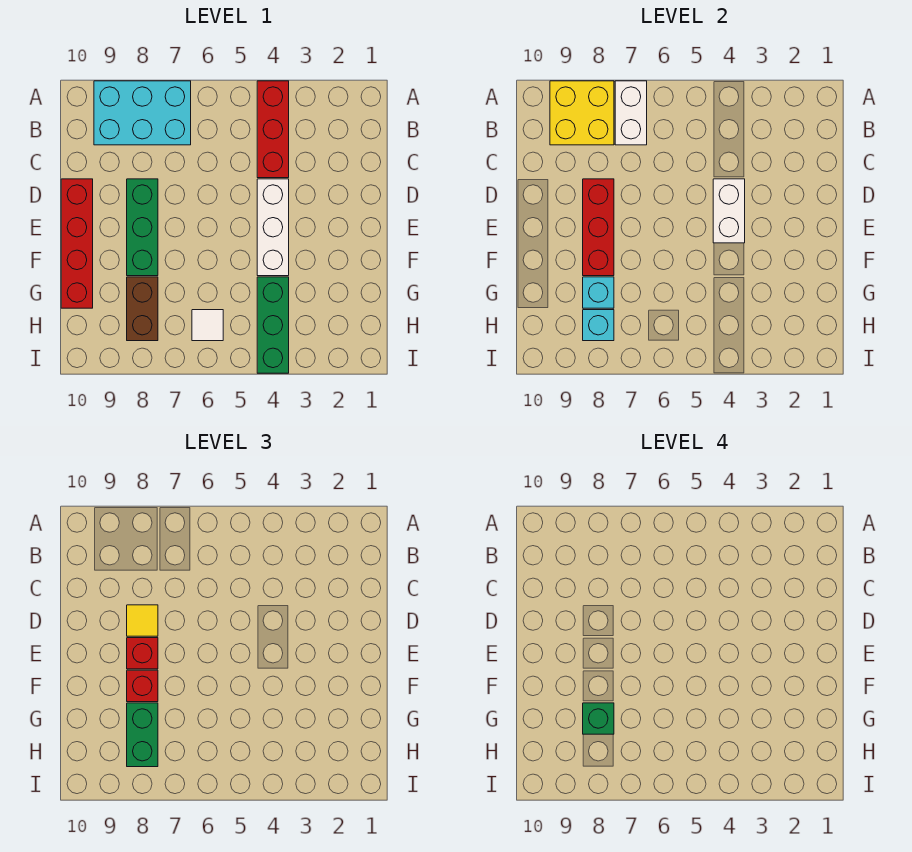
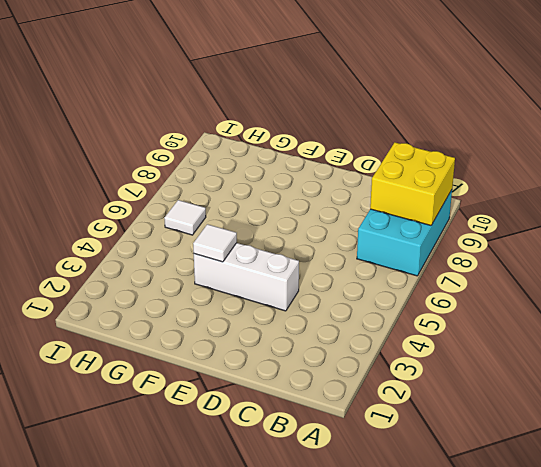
white 1x1 tile [193,224,237,262] -> none
none -> red 1x3 brick [257,81,289,178]
none -> green 1x3 brick [127,179,158,276]
none -> red 1x4 brick [61,179,93,308]

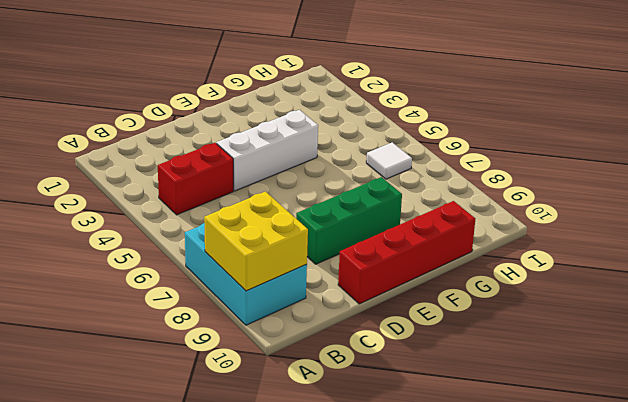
red 1x2 brick [158,143,233,215] -> red 1x3 brick [257,81,289,178]
none -> green 1x3 brick [257,277,289,373]
none -> brown 1x2 brick [127,277,158,341]
none -> white 1x2 brick [615,81,647,145]

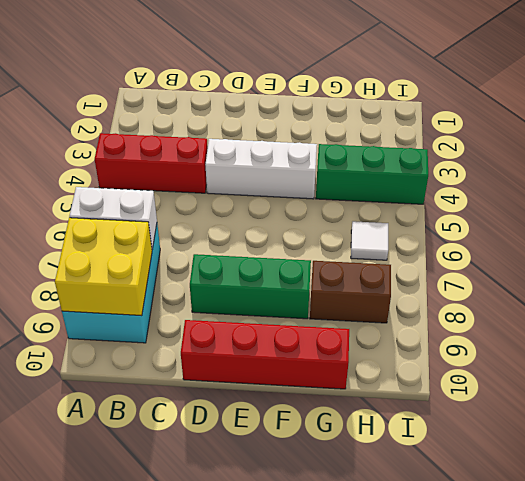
none -> white 1x2 brick [713,179,745,243]
none -> red 1x3 brick [583,179,614,276]
none -> cyan 1x1 brick [583,277,614,308]

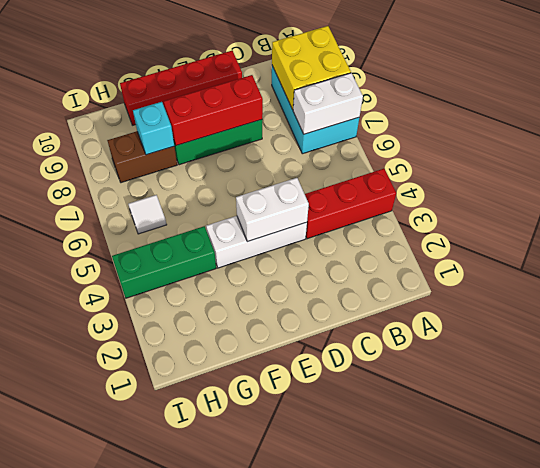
none -> cyan 1x1 brick [583,310,614,341]
none -> yellow 1x1 tile [127,605,158,636]
none -> red 1x1 brick [127,638,158,669]

